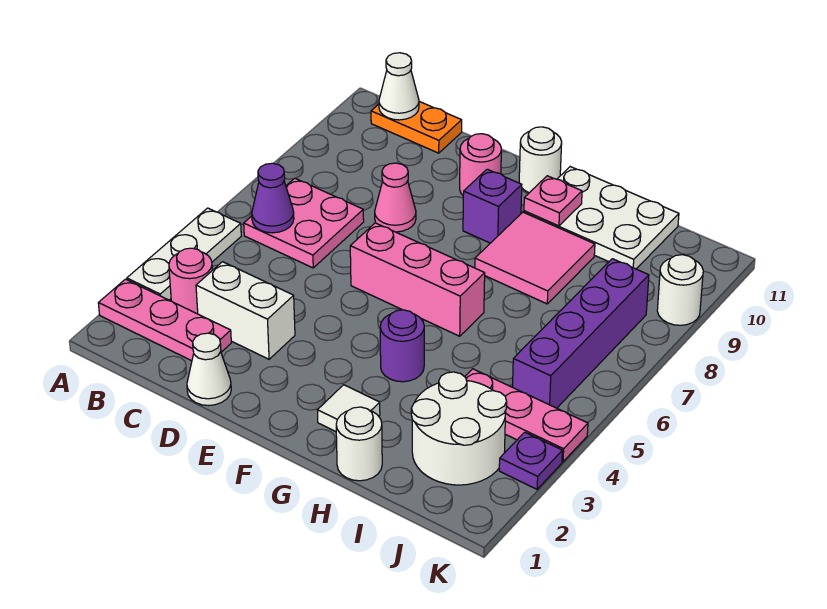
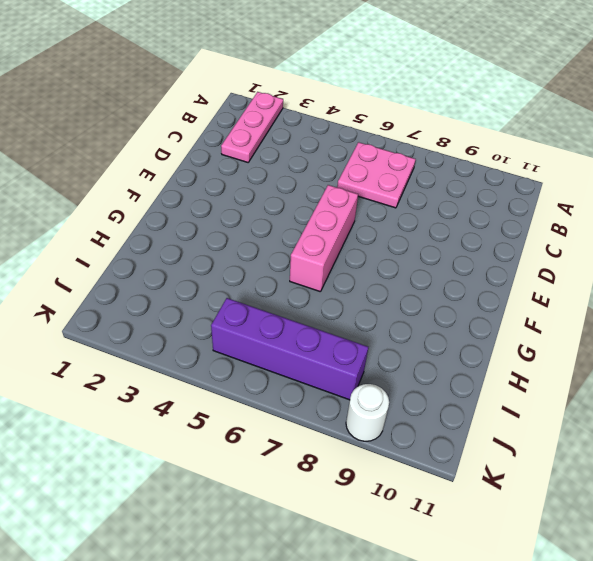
none -> white 1x3 plate [127,208,241,300]
none -> pink 1x1 round brick [169,248,212,314]
none -> orange 1x2 plate [371,102,462,153]

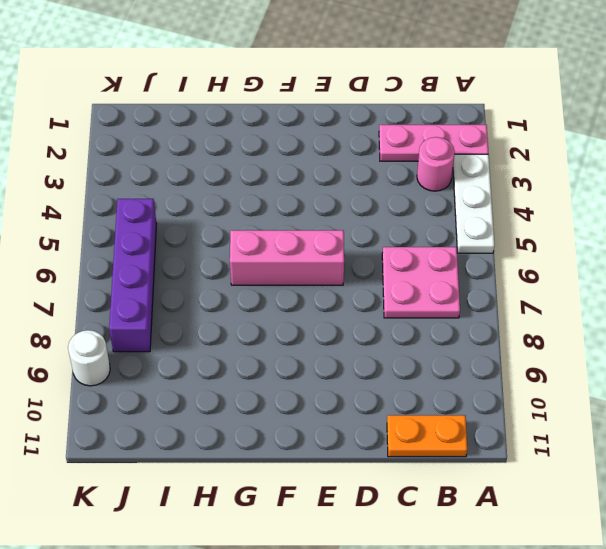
none -> white 1x2 brick [196,262,295,359]
none -> white 1x1 cone [187,333,231,406]
none -> pink 1x1 cone [375,163,416,232]

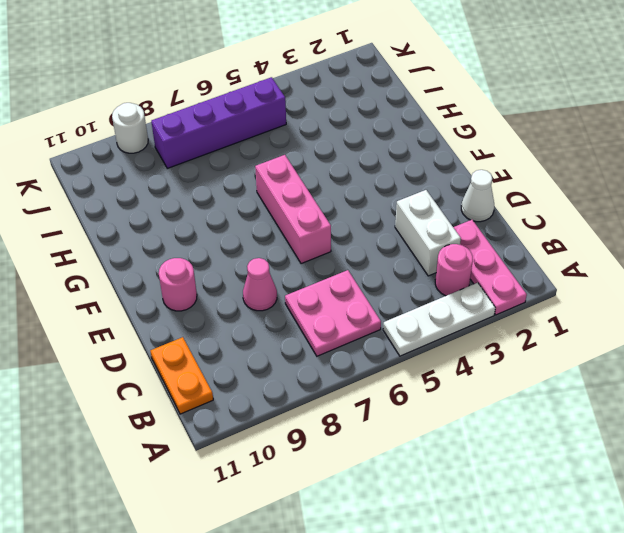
none -> purple 1x1 brick [463,169,522,243]
none -> white 1x1 round brick [519,127,562,193]
none -> white 1x1 tile [318,385,380,432]

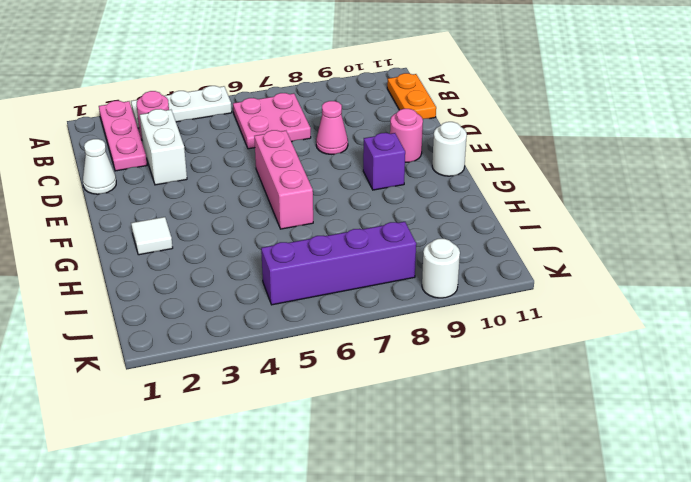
none -> purple 1x1 round brick [380,310,424,382]
none -> pink 2x2 tile [475,212,595,304]
none -> white 2x3 plate [524,167,679,269]

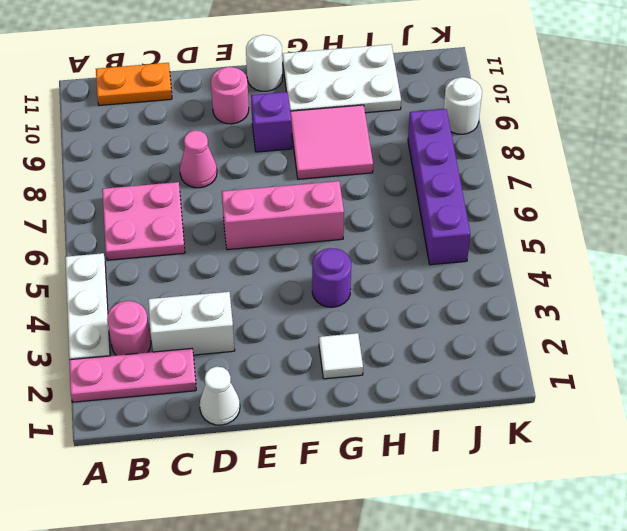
none -> white 1x1 round brick [336,407,382,481]
none -> white 2x2 round brick [411,372,507,485]
none -> pink 1x3 plate [465,369,588,462]

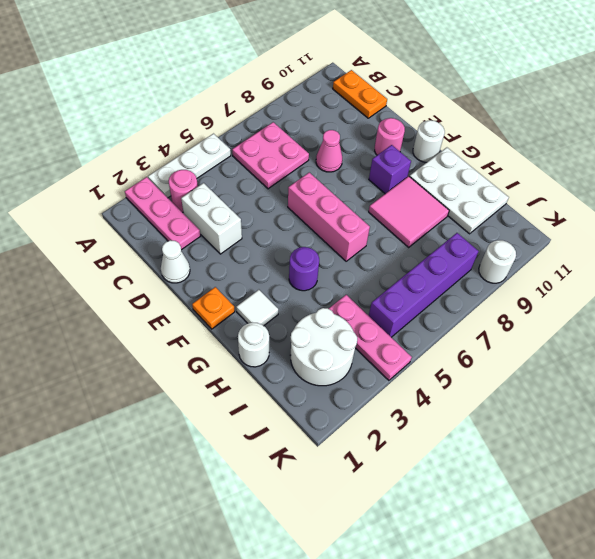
orange 1x1 plate [192,287,235,329] -> none
none -> purple 1x1 plate [499,432,562,489]
none -> purple 1x1 cone [252,163,294,233]
none -> white 1x1 cone [379,53,419,120]

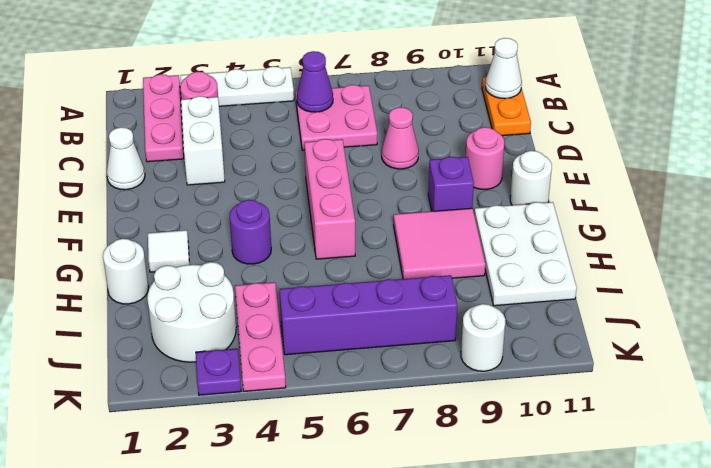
none -> pink 1x1 plate [524,176,582,226]

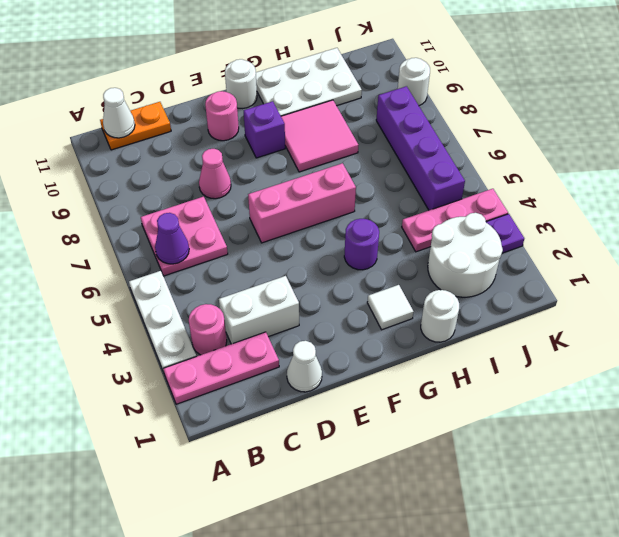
none -> pink 1x1 plate [524,176,582,226]

